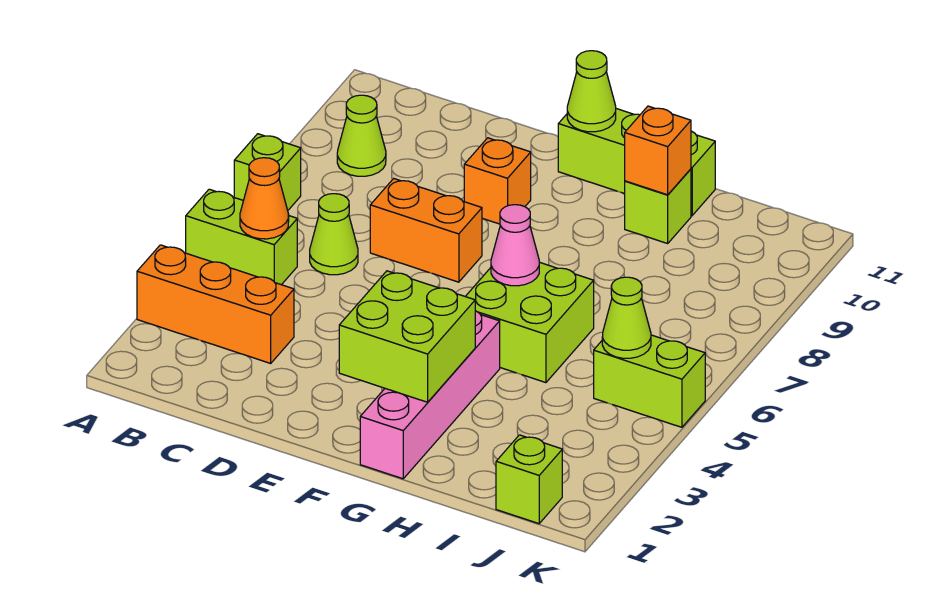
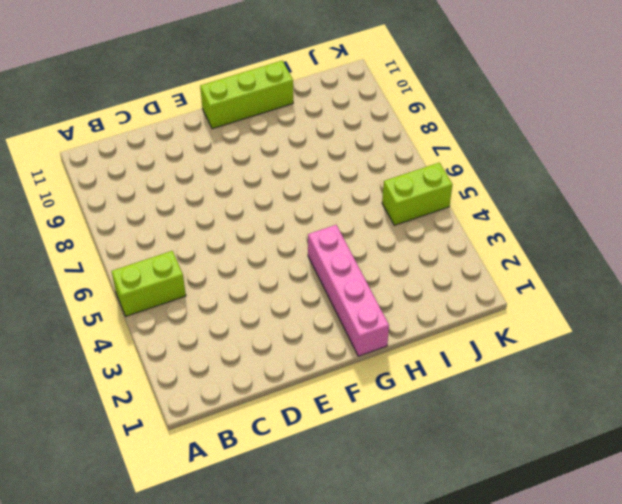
none -> orange 1x3 brick [137,245,294,363]
none -> lime 1x1 brick [234,134,301,210]
none -> lime 1x1 cone [337,95,386,176]

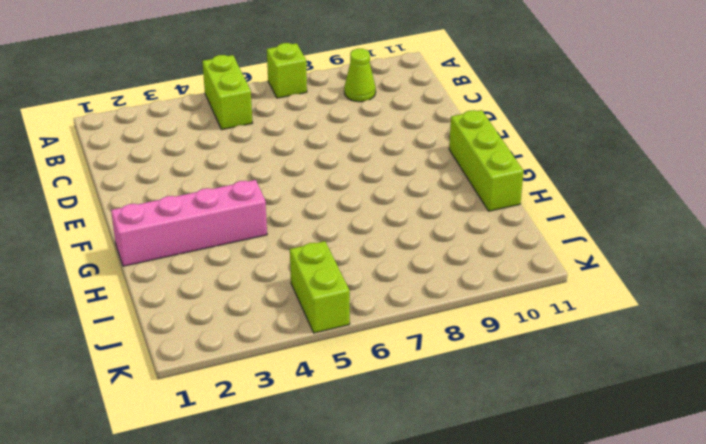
none -> orange 1x3 brick [137,245,294,363]
none -> lime 1x1 cone [310,194,358,275]
none -> orange 1x2 brick [370,179,482,282]

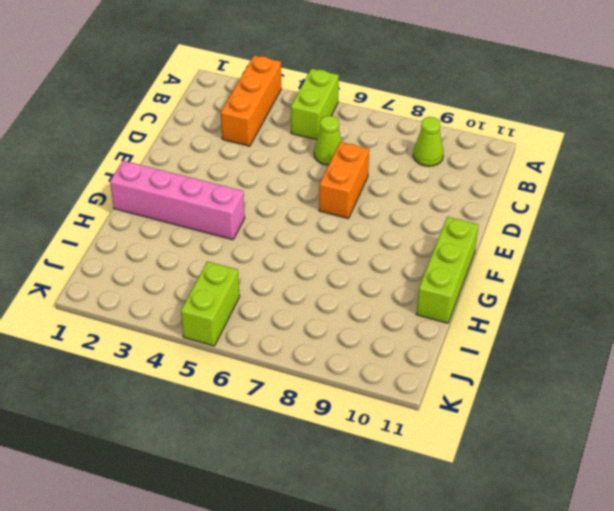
none -> lime 1x1 brick [234,134,301,210]
none -> orange 1x1 brick [464,138,531,224]
none -> lime 2x2 brick [465,262,594,383]

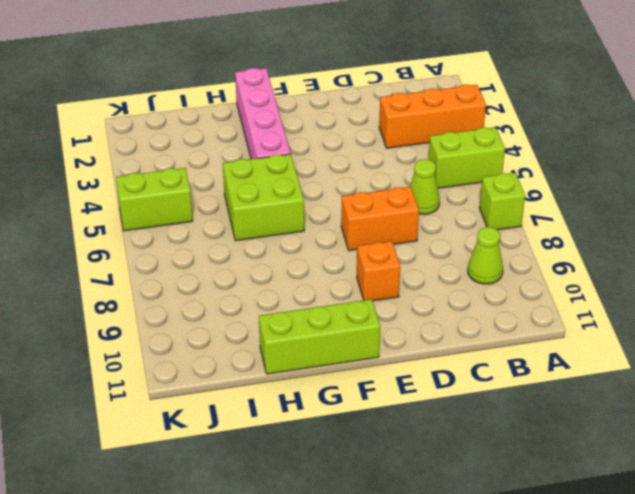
none -> lime 1x1 brick [625,169,691,243]
none -> lime 1x1 brick [496,435,562,524]
none -> orange 1x1 cone [240,158,289,239]

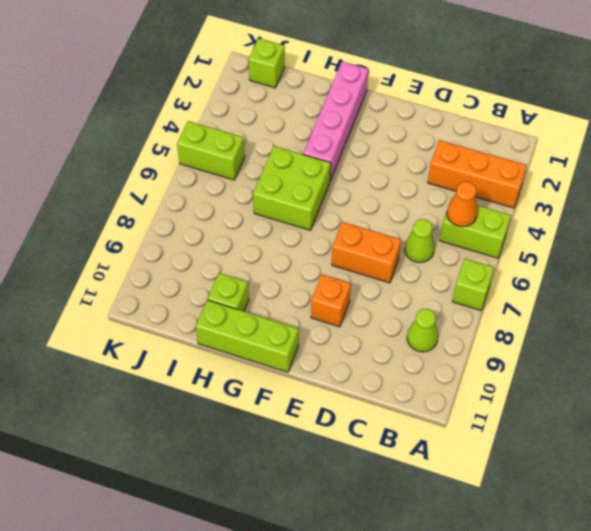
none -> lime 2x2 brick [339,271,475,402]
none -> lime 1x1 cone [567,51,616,132]
none -> pink 1x1 cone [491,205,539,286]

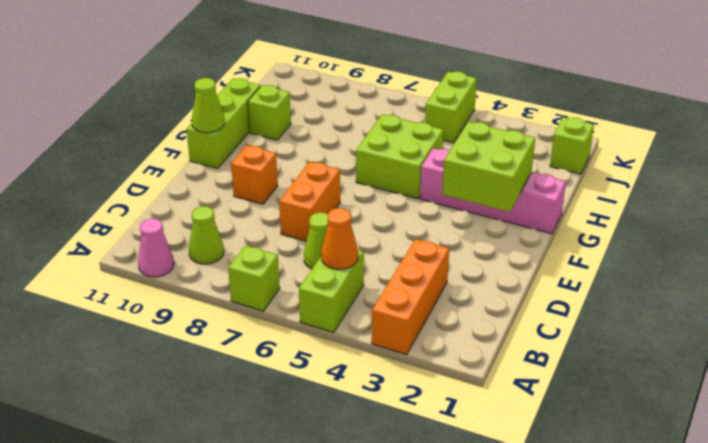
pink 1x1 cone [138,218,174,277] -> pink 1x1 cone moved to [491,205,539,286]
none -> orange 1x1 brick [625,106,691,195]
none -> lime 1x1 cone [602,277,651,358]

